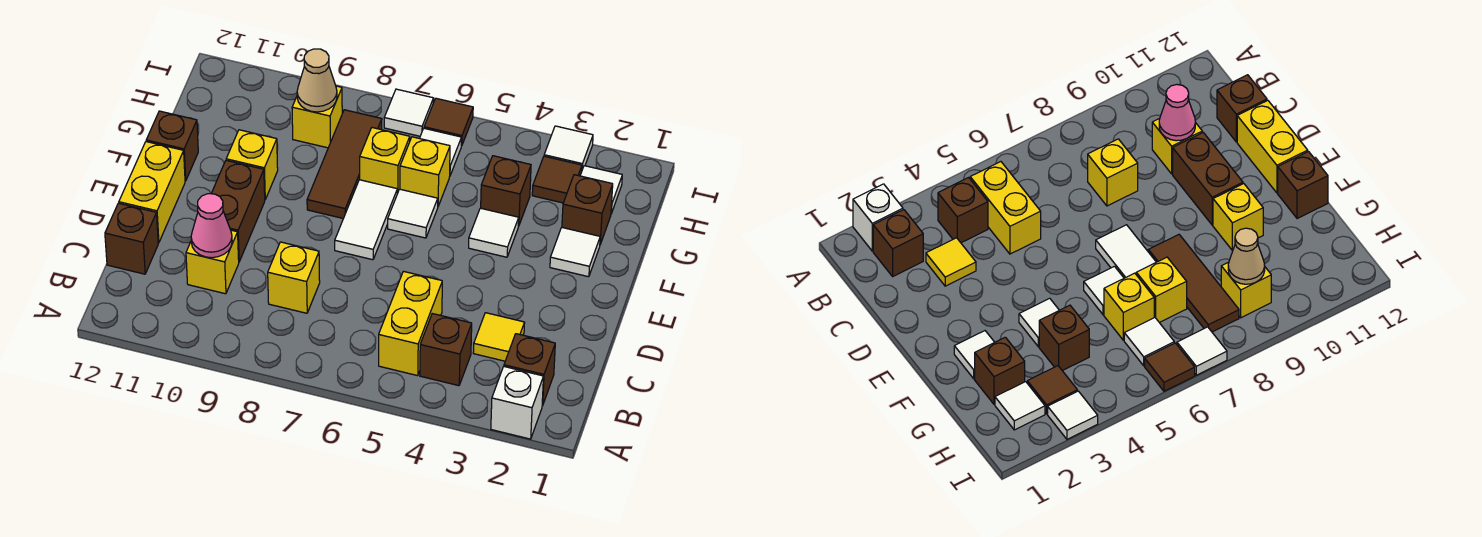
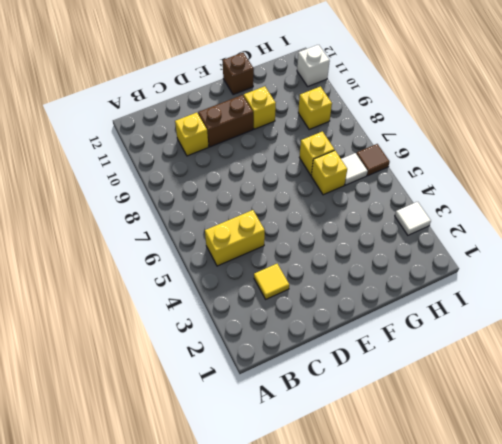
white 1x1 brick [297,45,330,86] -> white 1x1 brick moved to [491,367,544,439]
none -> brown 1x1 brick [504,334,555,406]
none -> brown 1x1 brick [420,314,472,386]
none -> yellow 1x1 brick [268,242,320,313]
none -> brown 1x1 brick [105,203,158,274]

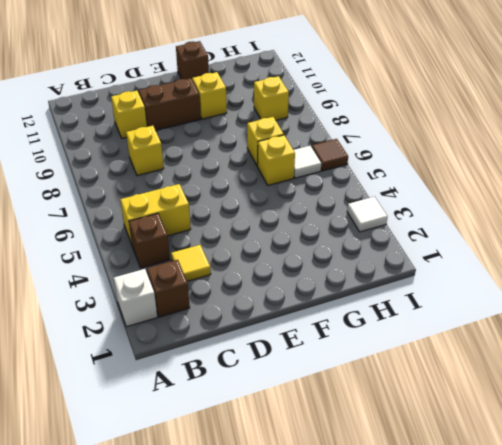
none -> brown 1x1 brick [105,203,158,274]
none -> yellow 1x2 brick [119,142,185,243]
none -> white 1x2 tile [335,180,397,260]
none -> white 1x1 tile [550,228,600,277]

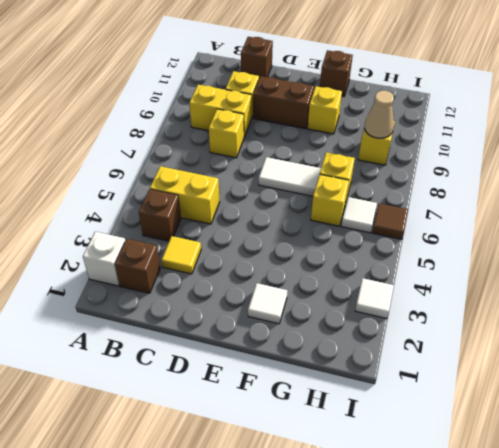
yellow 1x2 brick [189,85,251,137] -> yellow 1x2 brick moved to [119,142,185,243]
none -> white 1x1 tile [469,208,519,257]
none -> white 1x1 tile [388,189,438,238]
none -> brown 1x3 tile [307,110,382,219]
none -> brown 1x1 brick [562,175,613,244]

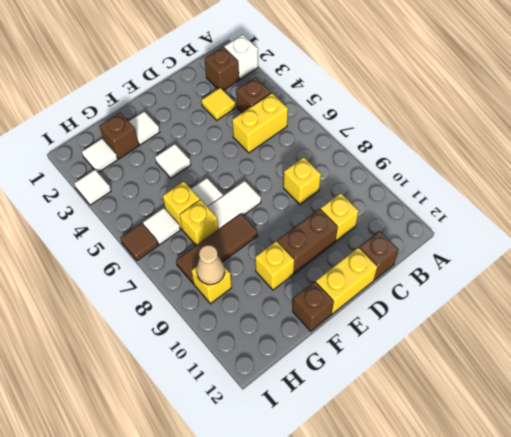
none -> brown 1x1 brick [481,156,531,226]
none -> brown 1x1 tile [532,156,582,203]
none -> white 1x1 tile [384,89,434,136]
none -> pink 1x1 cone [191,194,232,258]

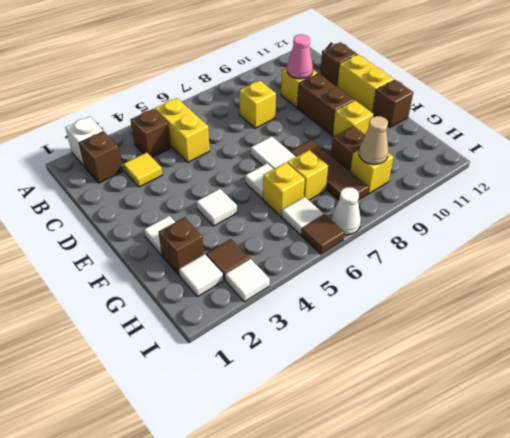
brown 1x1 brick [331,126,365,171] -> brown 1x1 brick moved to [481,156,531,226]
white 1x1 cone [331,187,361,235] -> white 1x1 tile [384,89,434,136]

